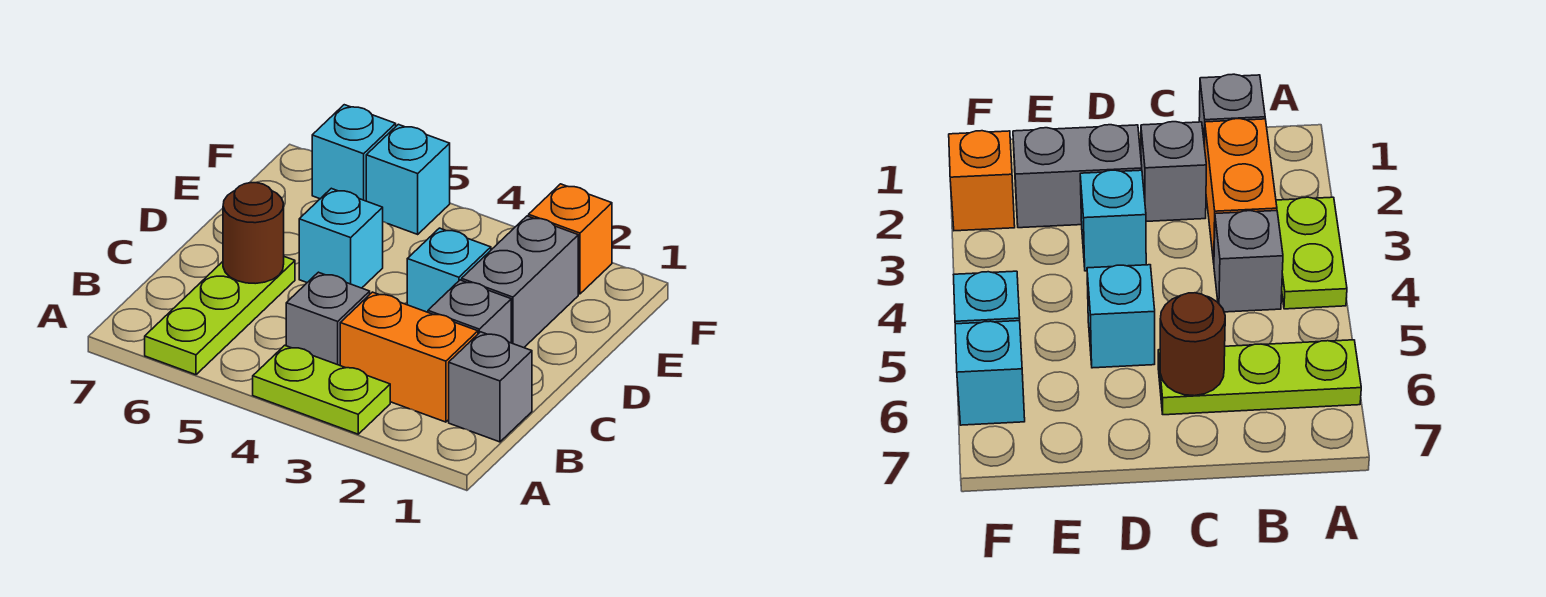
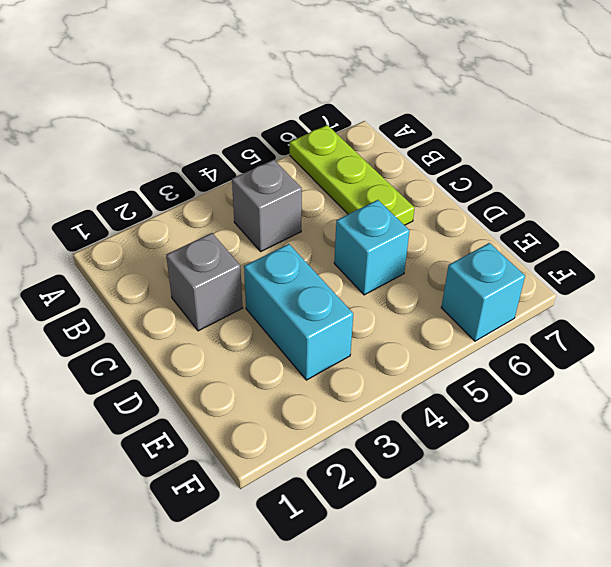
cyan 1x2 brick [244,244,353,380] -> cyan 1x1 brick [407,228,491,312]
none -> lime 1x2 plate [253,345,390,434]
none -> grey 1x1 brick [449,332,532,442]
none -> orange 1x2 brick [340,292,478,422]

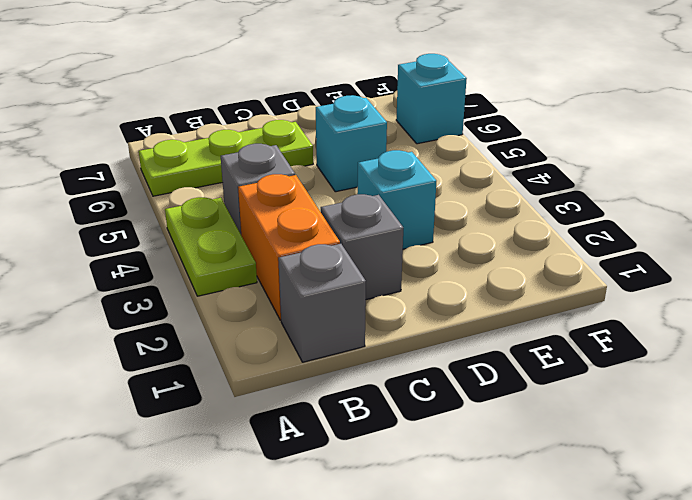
none -> grey 1x2 brick [462,216,578,348]
none -> orange 1x1 brick [529,184,612,294]
none -> cyan 1x1 brick [366,124,450,234]

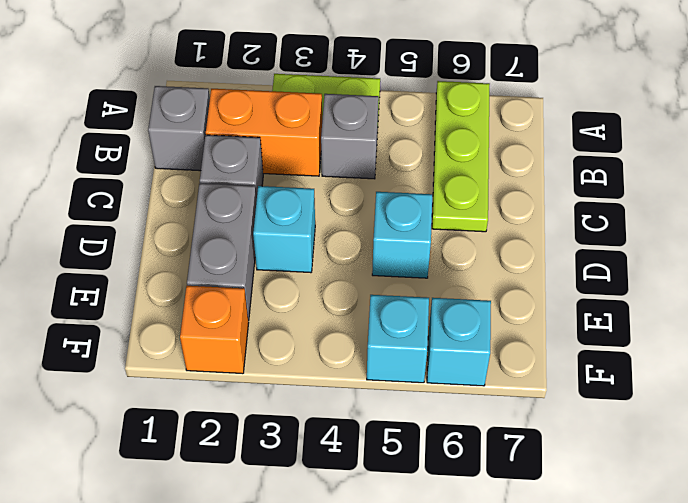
none -> brown 1x1 round brick [223,183,284,284]

